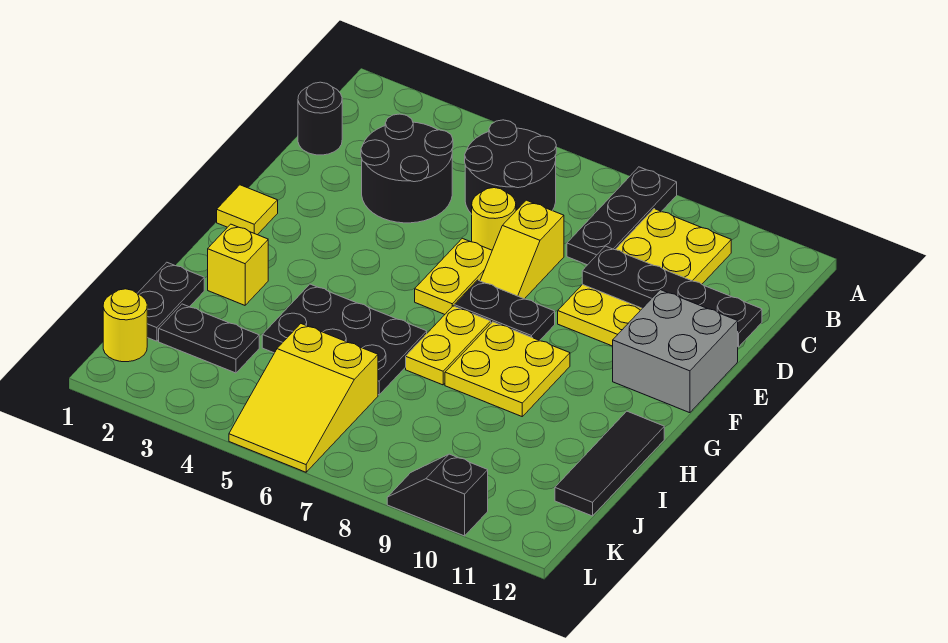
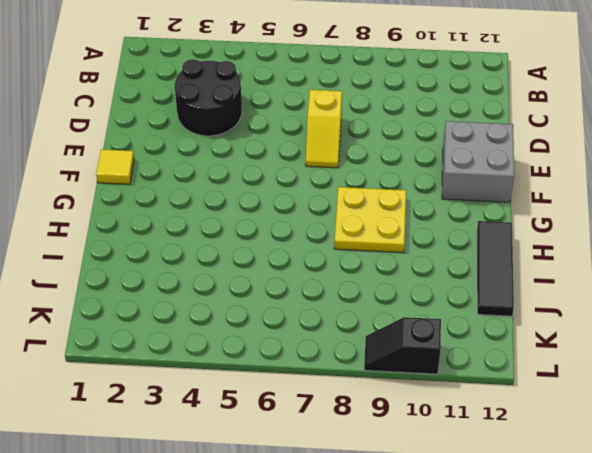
none -> black 1x3 plate [567,167,677,265]
none -> black 2x2 round brick [465,120,556,214]
none -> yellow 2x4 plate [558,209,731,346]

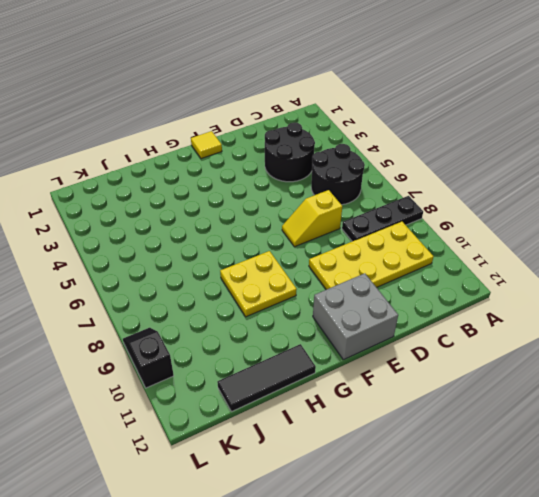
none -> black 1x1 round brick [298,82,342,155]
none -> yellow 1x1 round brick [472,188,516,250]
none -> yellow 1x2 plate [415,238,492,314]

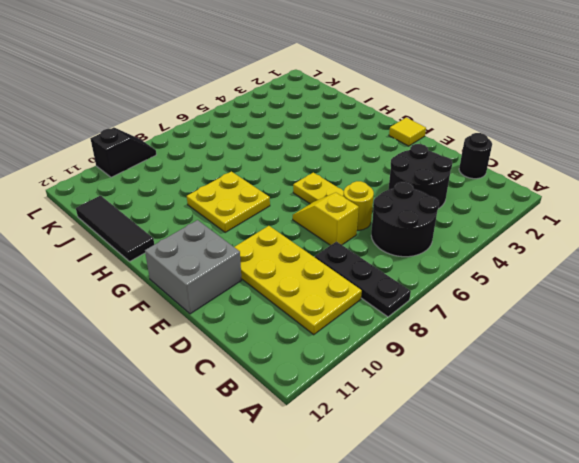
none -> black 1x2 plate [454,280,555,341]
none -> yellow 1x2 plate [406,306,491,385]
none -> yellow 1x1 brick [208,224,268,305]

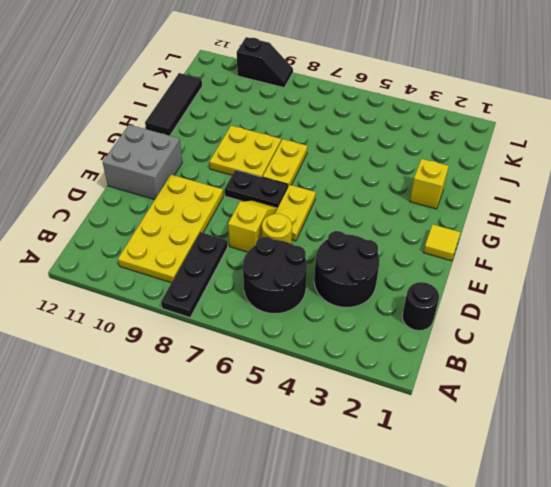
none -> black 2x3 plate [262,284,427,395]
none -> black 1x2 plate [137,262,204,341]
none -> black 1x2 plate [159,304,259,373]

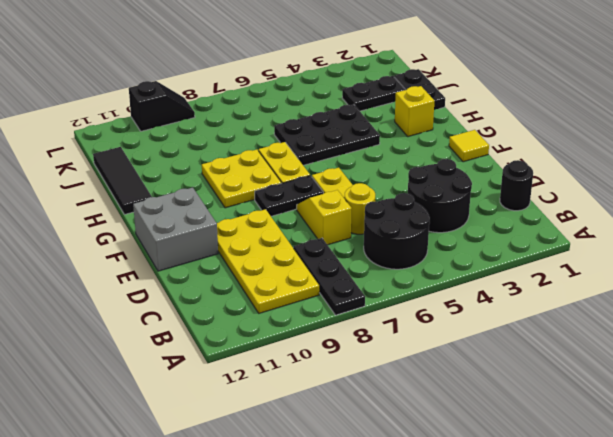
none -> yellow 2x3 slope [229,324,378,472]
none -> yellow 1x1 round brick [103,289,147,362]
none -> black 1x4 plate [582,246,762,347]

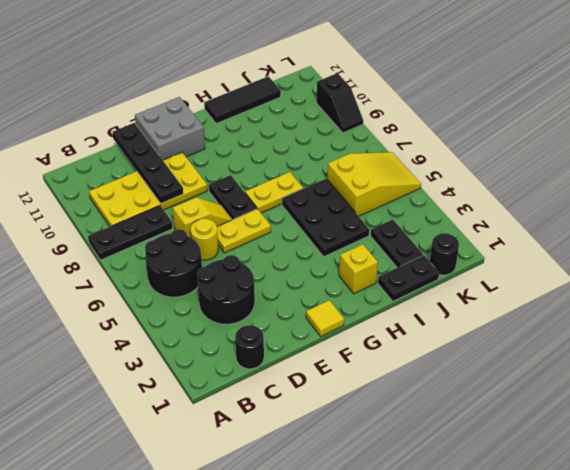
black 1x1 round brick [430,233,459,275] -> yellow 1x1 round brick [103,289,147,362]
none -> yellow 2x2 plate [445,322,570,416]

